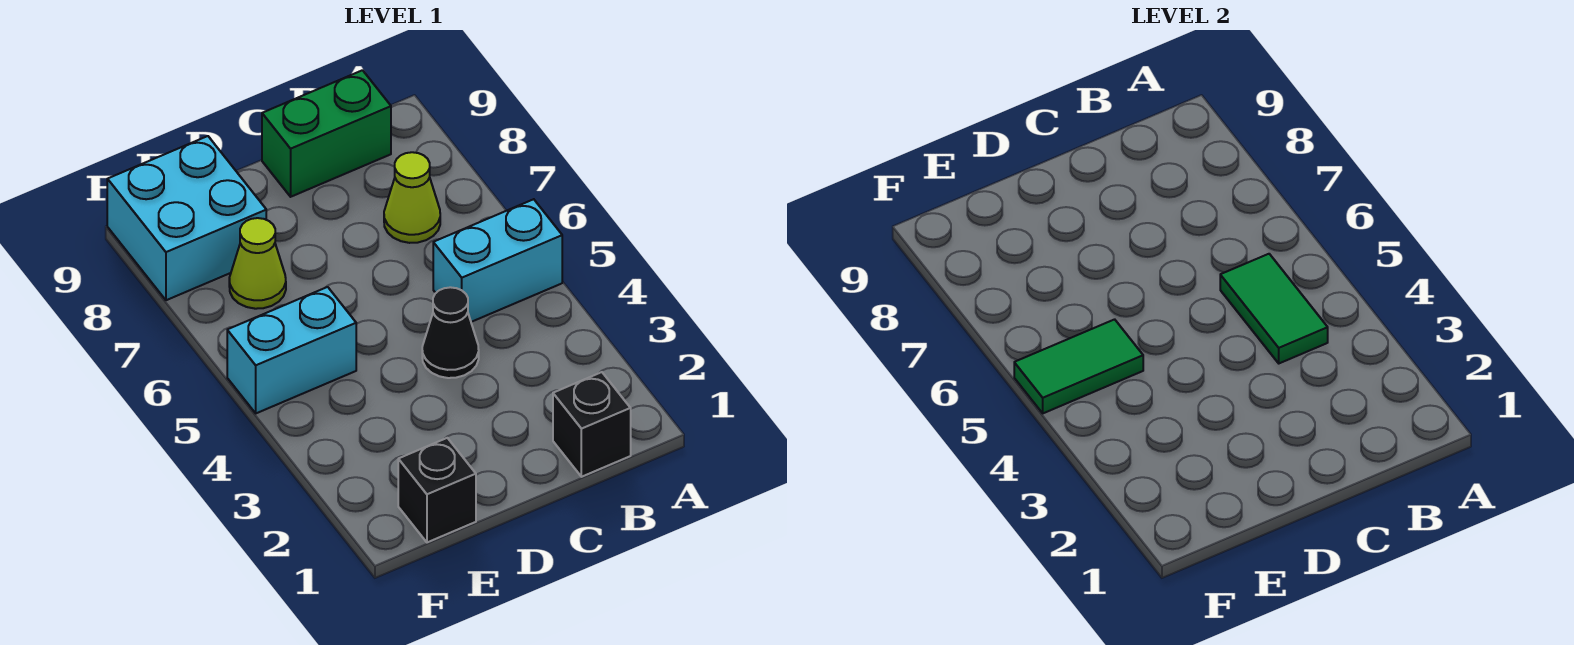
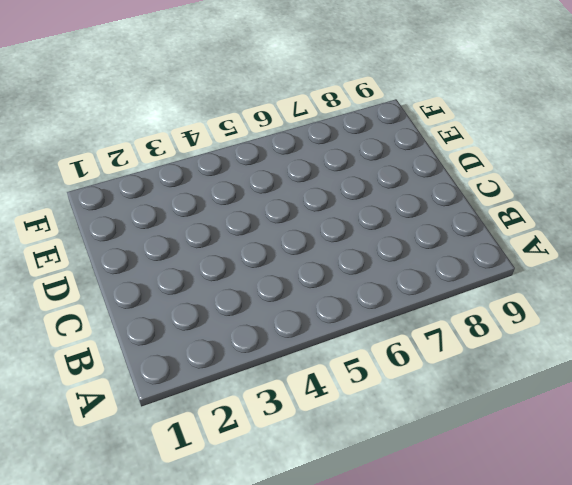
none -> cyan 1x2 brick [433,199,562,322]
none -> black 1x1 brick [553,372,631,477]

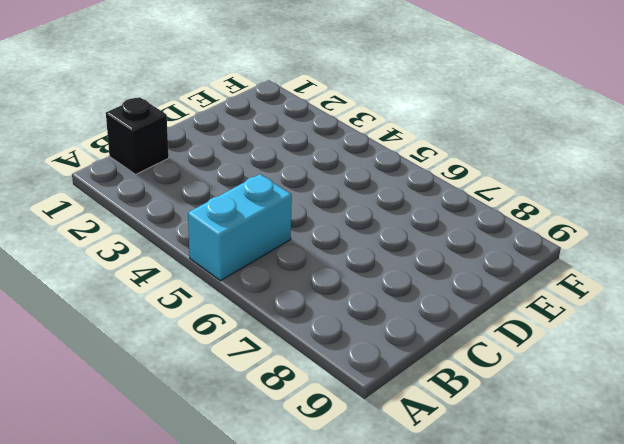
none -> lime 1x1 cone [384,152,440,243]
none -> green 1x2 brick [262,70,391,197]

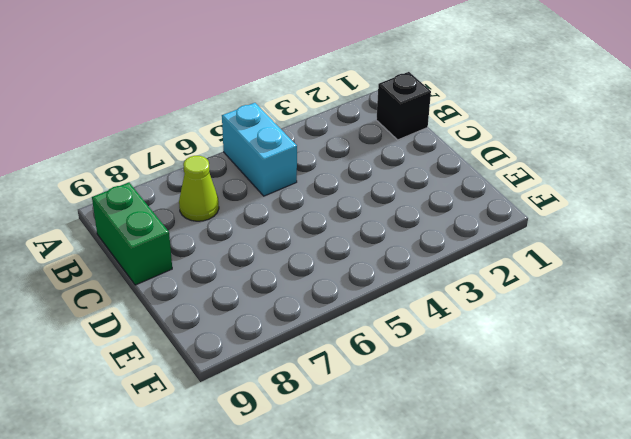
none -> black 1x1 cone [422,287,479,378]
none -> black 1x1 brick [398,438,476,542]

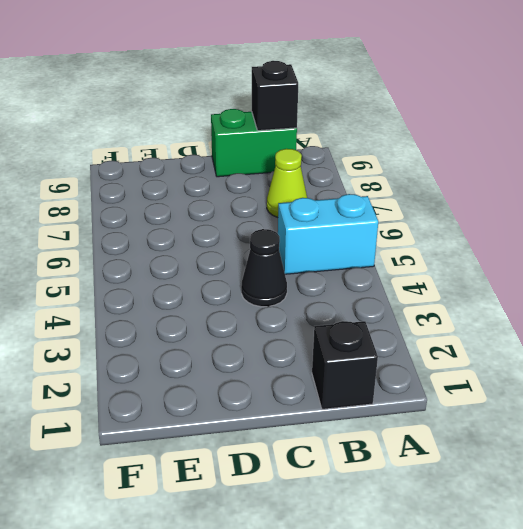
black 1x1 brick [252,61,298,131] -> black 1x1 brick moved to [398,438,476,542]
none -> cyan 1x2 brick [227,287,356,413]
none -> lime 1x1 cone [229,218,286,309]

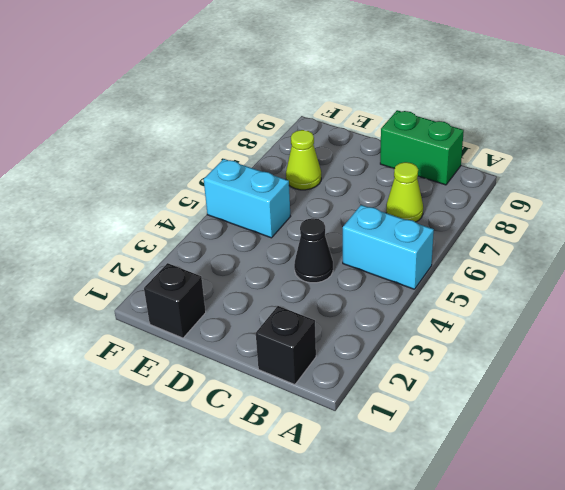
none -> cyan 2x2 brick [107,136,266,300]
none -> green 1x2 tile [1220,254,1328,363]

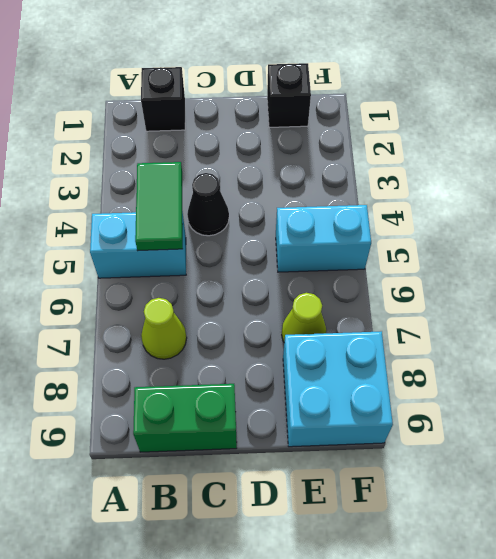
none -> green 1x2 tile [1014,319,1143,413]

